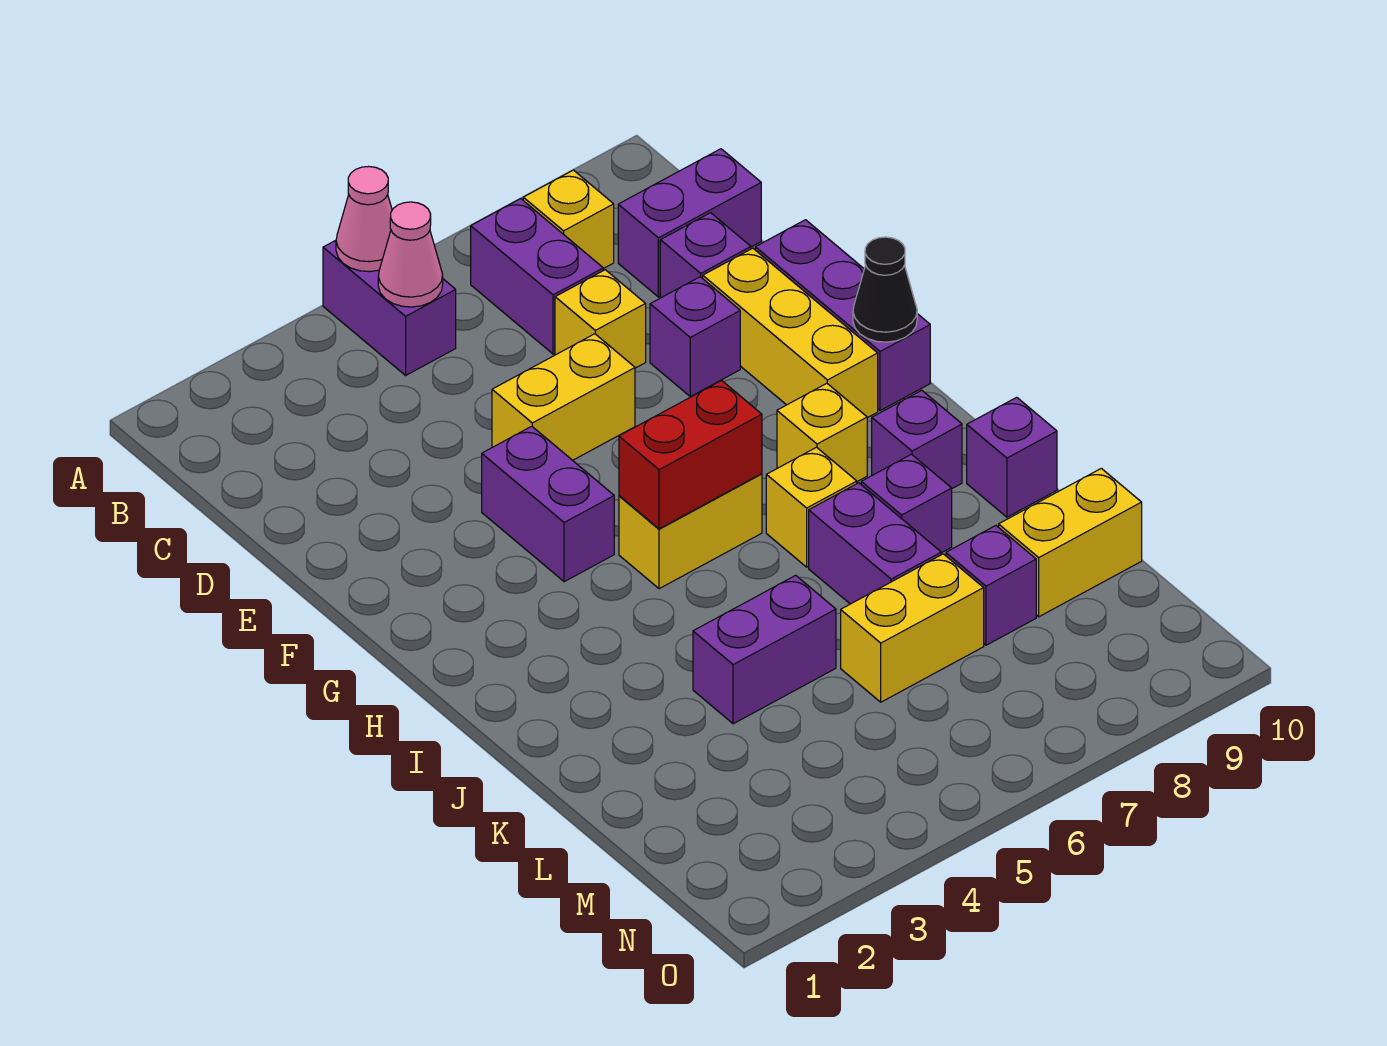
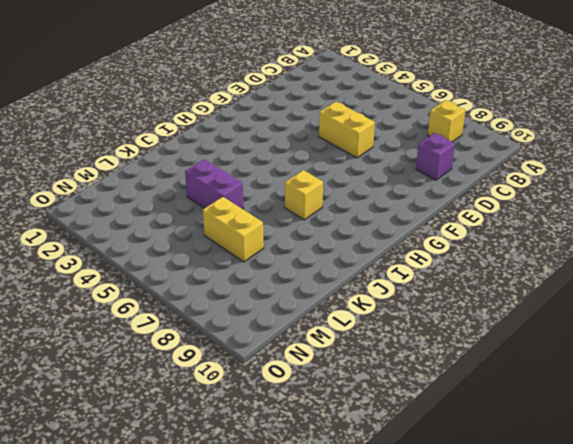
none -> purple 1x2 brick [323,240,456,375]
none -> purple 1x2 brick [471,199,603,354]
none -> purple 1x2 brick [618,149,761,297]

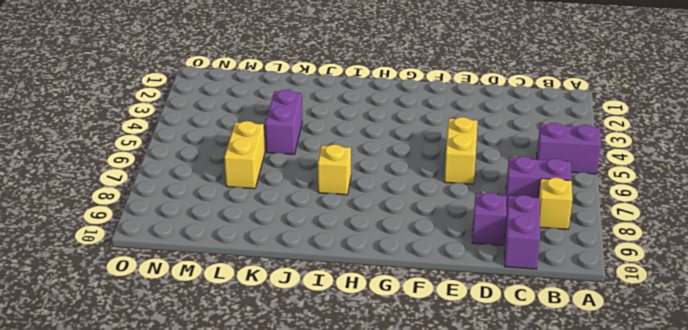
none -> yellow 1x1 brick [555,270,646,368]
none -> purple 1x1 brick [650,277,740,397]
none -> yellow 1x3 brick [703,248,878,418]

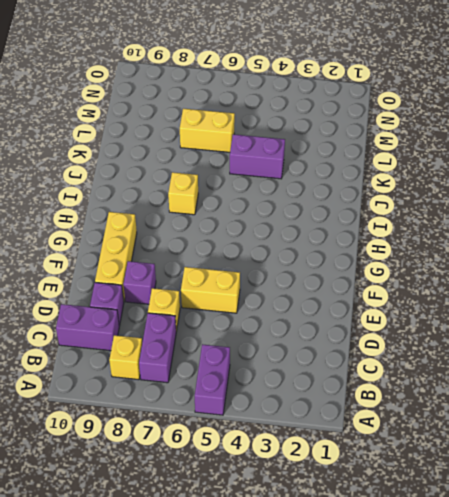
none -> purple 1x3 brick [755,220,930,411]
none -> purple 1x2 brick [482,426,614,582]
none -> yellow 1x2 brick [619,474,762,589]

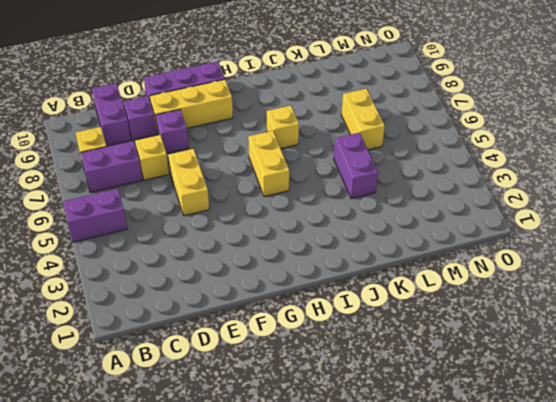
none -> purple 1x2 brick [482,426,614,582]
none -> yellow 1x1 brick [777,383,867,481]
none -> purple 1x1 brick [872,390,962,488]

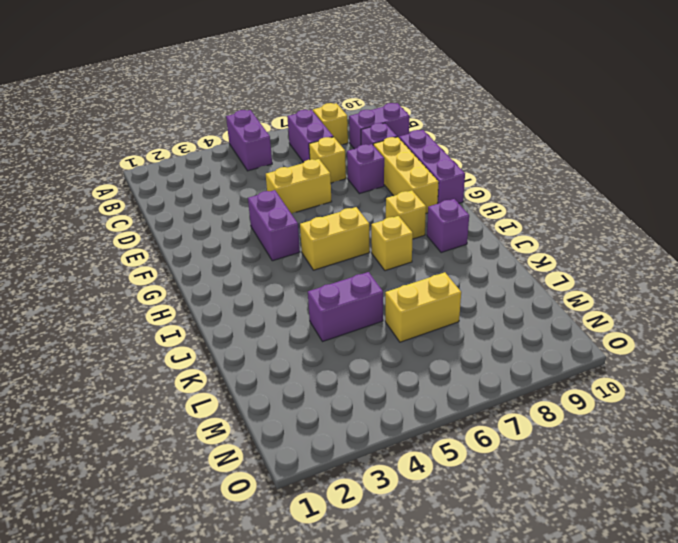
none -> purple 1x2 brick [809,483,941,604]
none -> purple 1x1 brick [861,454,952,553]
none -> purple 1x1 brick [967,397,1057,517]

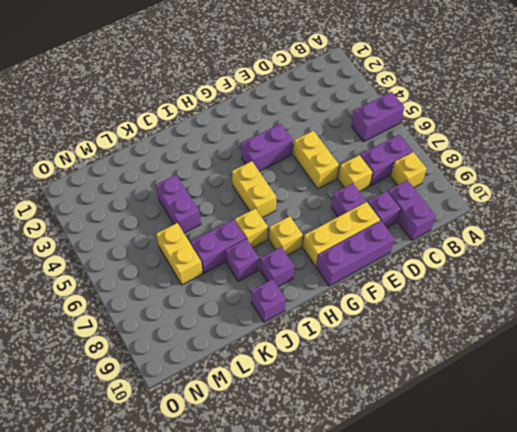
none -> purple 1x1 brick [946,526,1036,645]
none -> yellow 1x2 brick [999,468,1142,617]
none -> pink 1x1 cone [336,166,392,272]

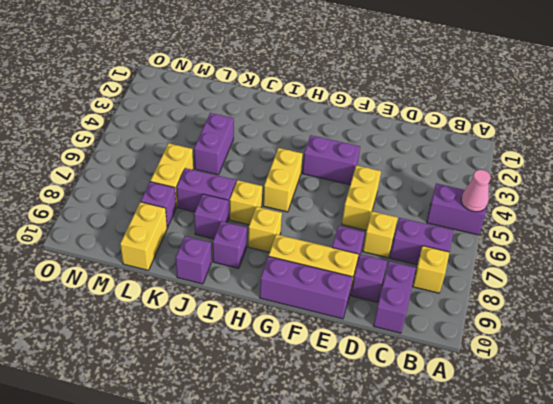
none -> pink 1x1 cone [378,202,443,307]
none -> black 1x1 cone [853,237,917,342]
none -> red 1x2 brick [619,381,762,529]

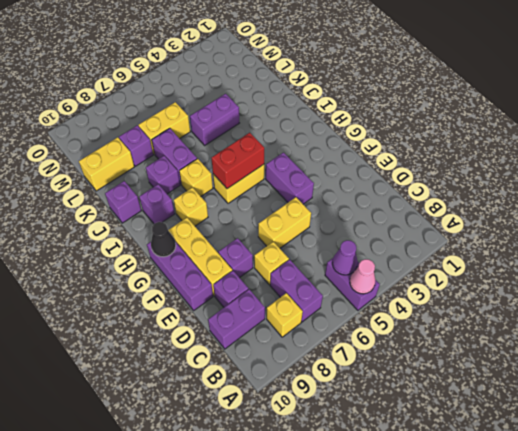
purple 1x1 cone [332,240,358,275] -> pink 1x1 cone [378,202,443,307]

